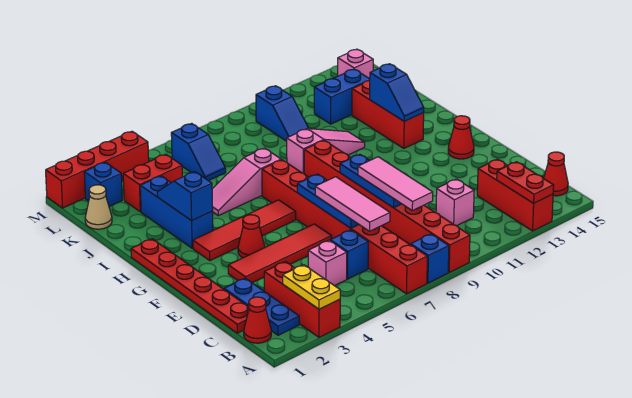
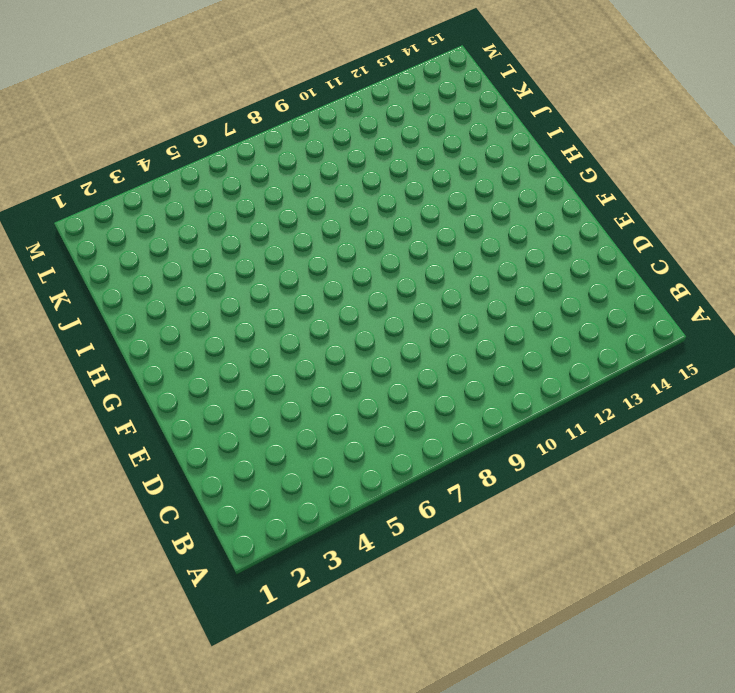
none -> red 1x3 brick [264,261,340,337]
none -> red 1x8 brick [262,160,427,294]
none -> blue 1x1 brick [411,234,449,283]
none -> red 1x8 brick [304,140,470,272]

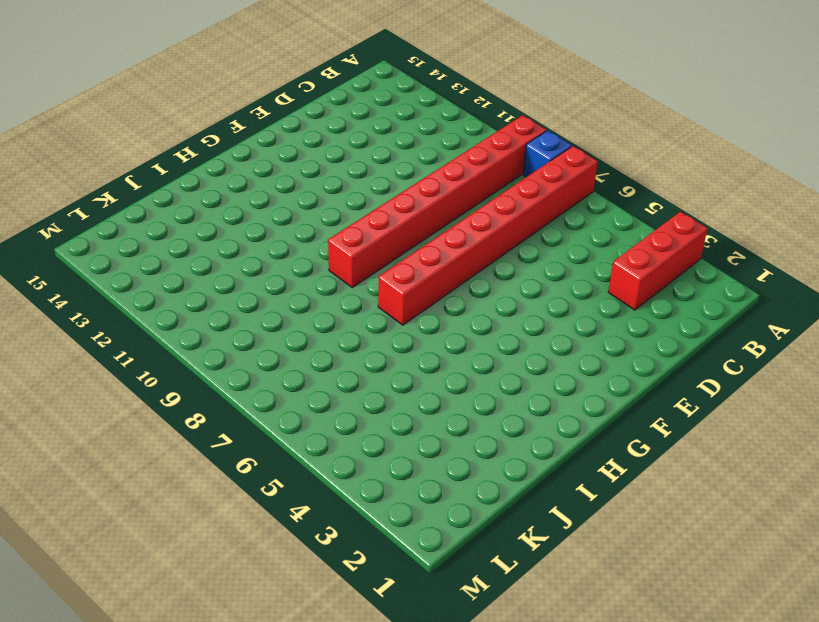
none -> red 1x3 brick [477,159,553,231]
none -> red 1x1 cone [244,297,271,343]
none -> blue 1x3 plate [224,278,299,335]
none -> red 1x1 cone [544,152,568,196]

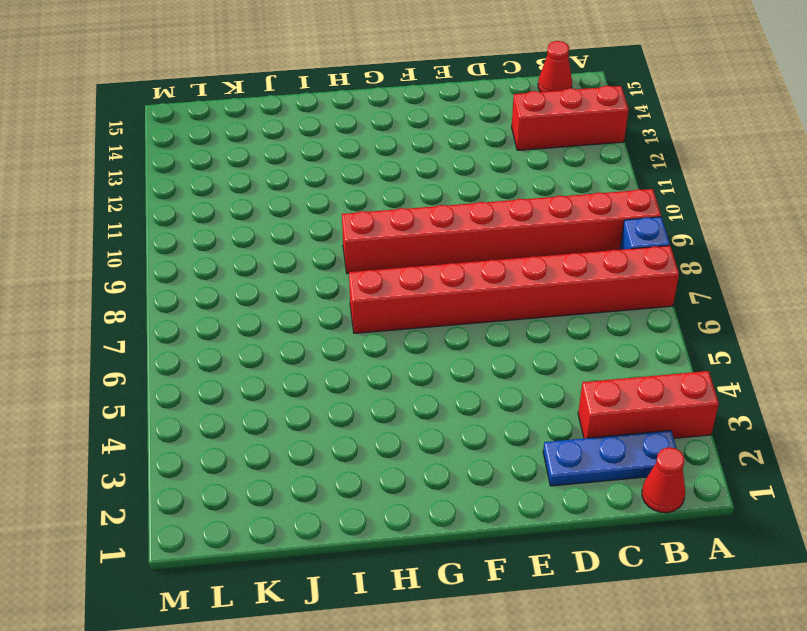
none -> red 1x6 plate [131,239,249,333]
none -> pink 1x1 brick [308,240,347,286]
none -> blue 1x1 brick [330,230,368,279]
none -> pink 1x1 brick [436,179,474,226]

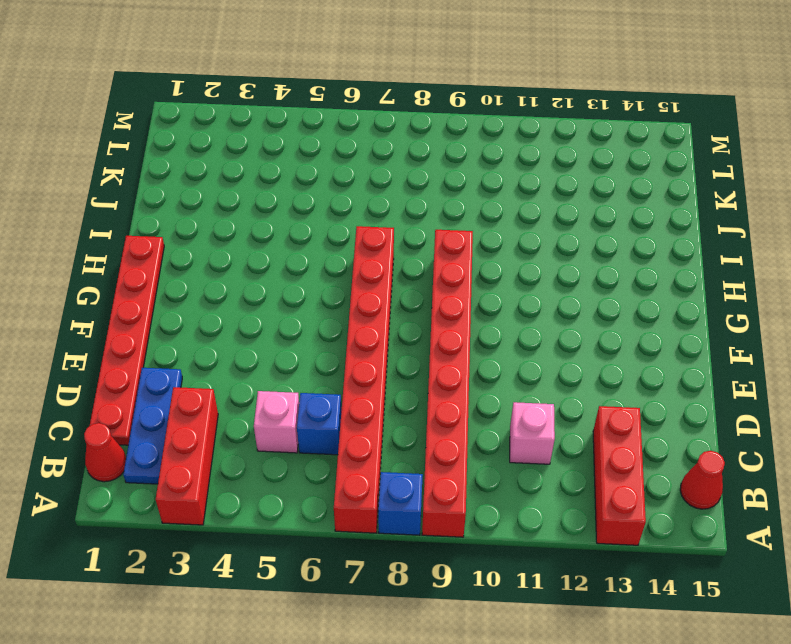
none -> red 1x4 tile [228,224,332,283]
none -> red 1x1 cone [238,215,265,258]
none -> red 1x1 cone [448,116,474,159]
none -> red 1x4 tile [193,200,296,261]

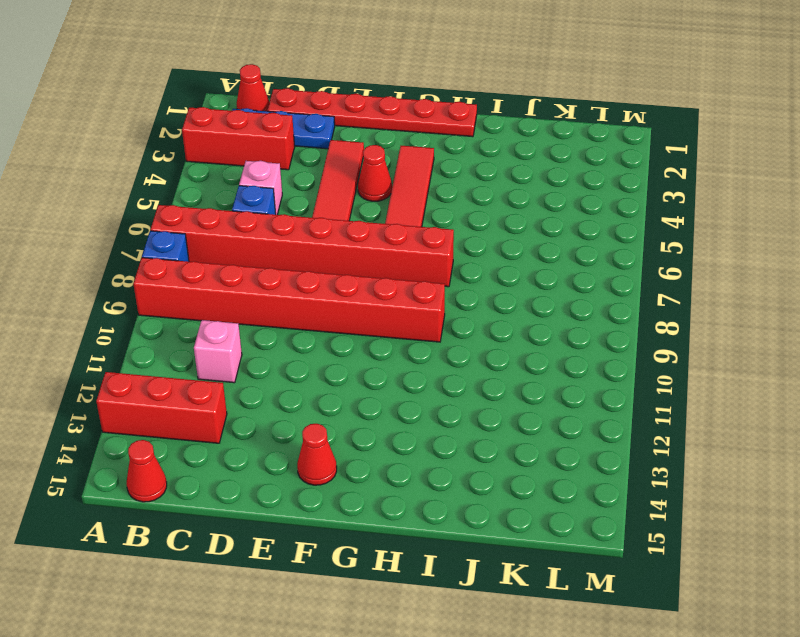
none -> blue 1x3 brick [140,176,213,248]
none -> red 1x3 brick [352,80,424,148]
none -> pink 1x3 slope [212,148,281,216]
none -> pink 1x3 slope [287,129,365,173]

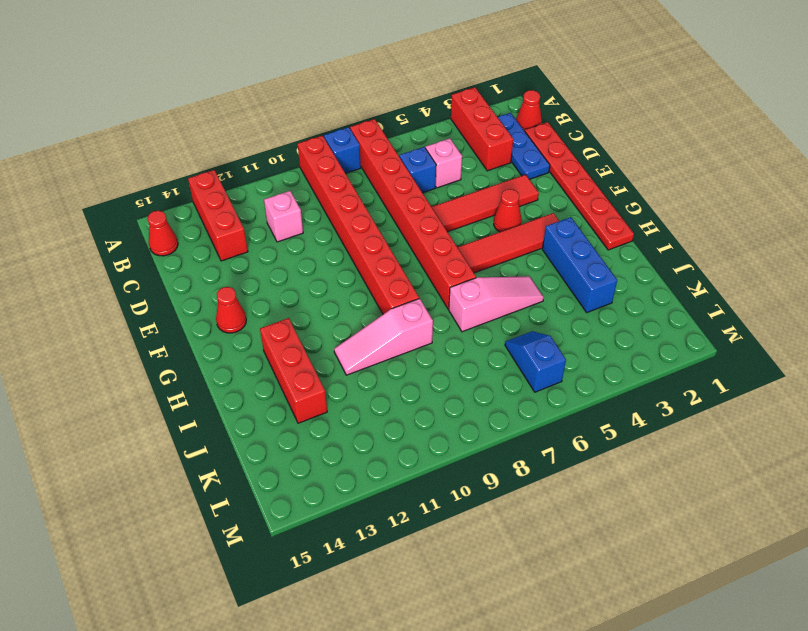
none -> tan 1x1 cone [85,185,112,229]
none -> red 1x2 brick [123,154,182,212]
none -> blue 1x2 slope [256,86,309,141]
none -> blue 1x2 brick [314,69,370,124]

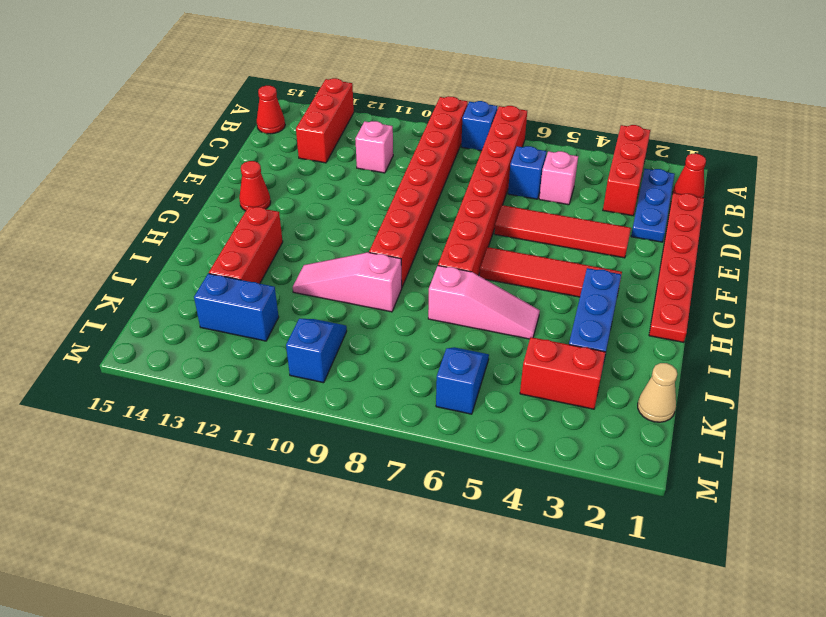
none -> red 1x1 cone [238,215,265,258]
none -> blue 1x1 brick [84,162,122,206]
none -> pink 1x1 brick [337,49,373,79]
none -> red 1x4 brick [46,131,149,208]

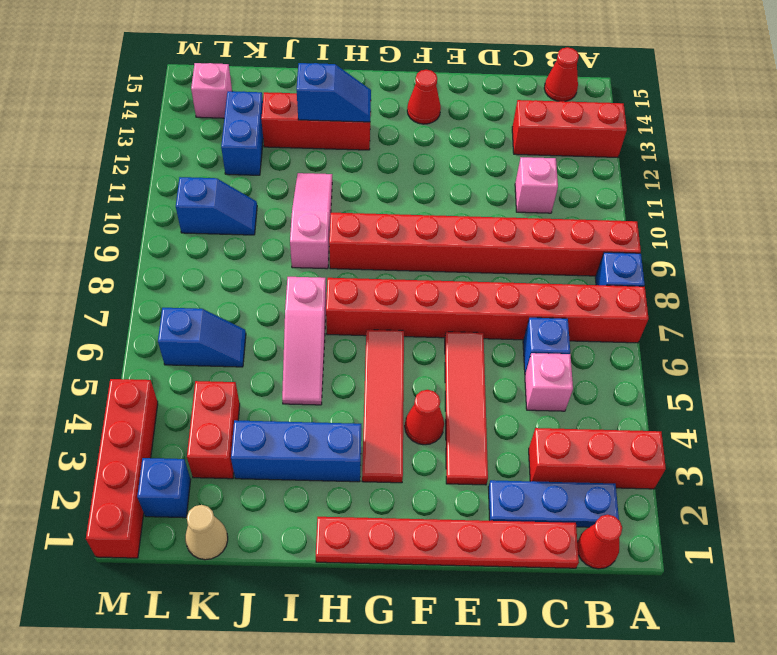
none -> yellow 1x2 plate [283,265,340,309]
none -> red 1x2 plate [497,162,554,203]
none -> blue 1x3 plate [297,174,359,228]
none -> blue 1x3 plate [340,154,401,208]

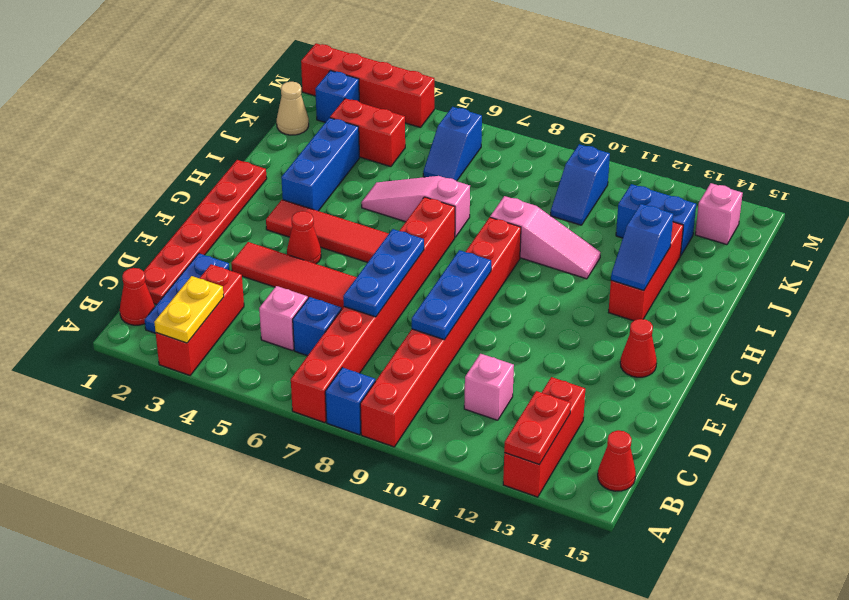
none -> blue 1x2 slope [157,172,213,221]
none -> pink 1x3 tile [315,177,390,231]
none -> pink 1x3 tile [358,157,433,211]

